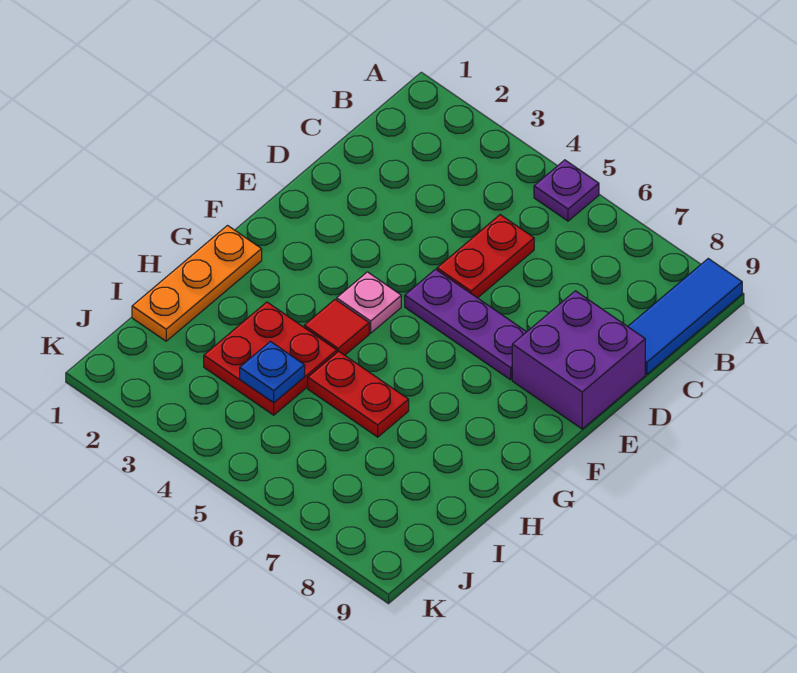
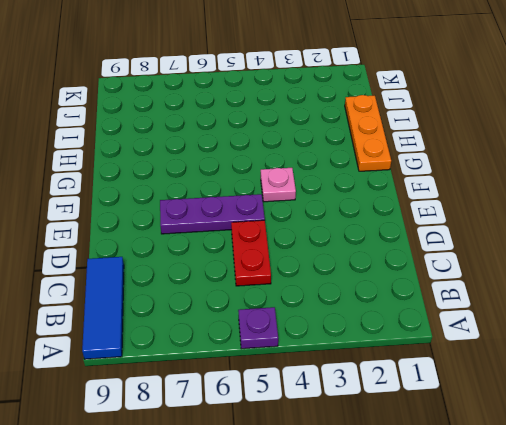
none -> purple 2x2 brick [512,291,645,429]
none -> red 1x1 tile [304,299,369,355]

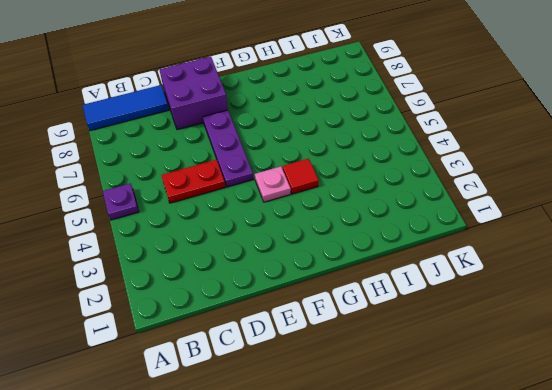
none -> orange 1x3 plate [132,226,262,341]
none -> red 2x2 plate [204,302,337,415]

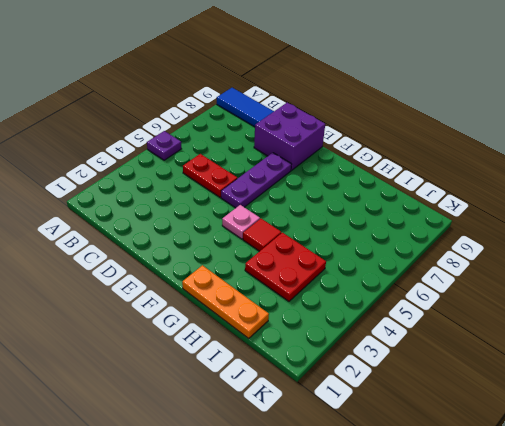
none -> red 1x2 plate [308,351,409,437]
none -> blue 1x1 plate [240,342,305,403]

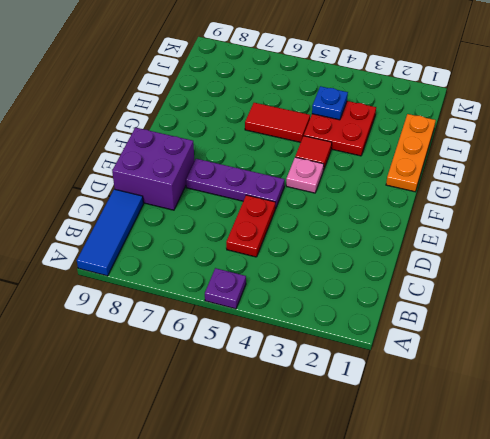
red 1x2 tile [245,103,310,142] -> red 1x2 plate [308,351,409,437]

